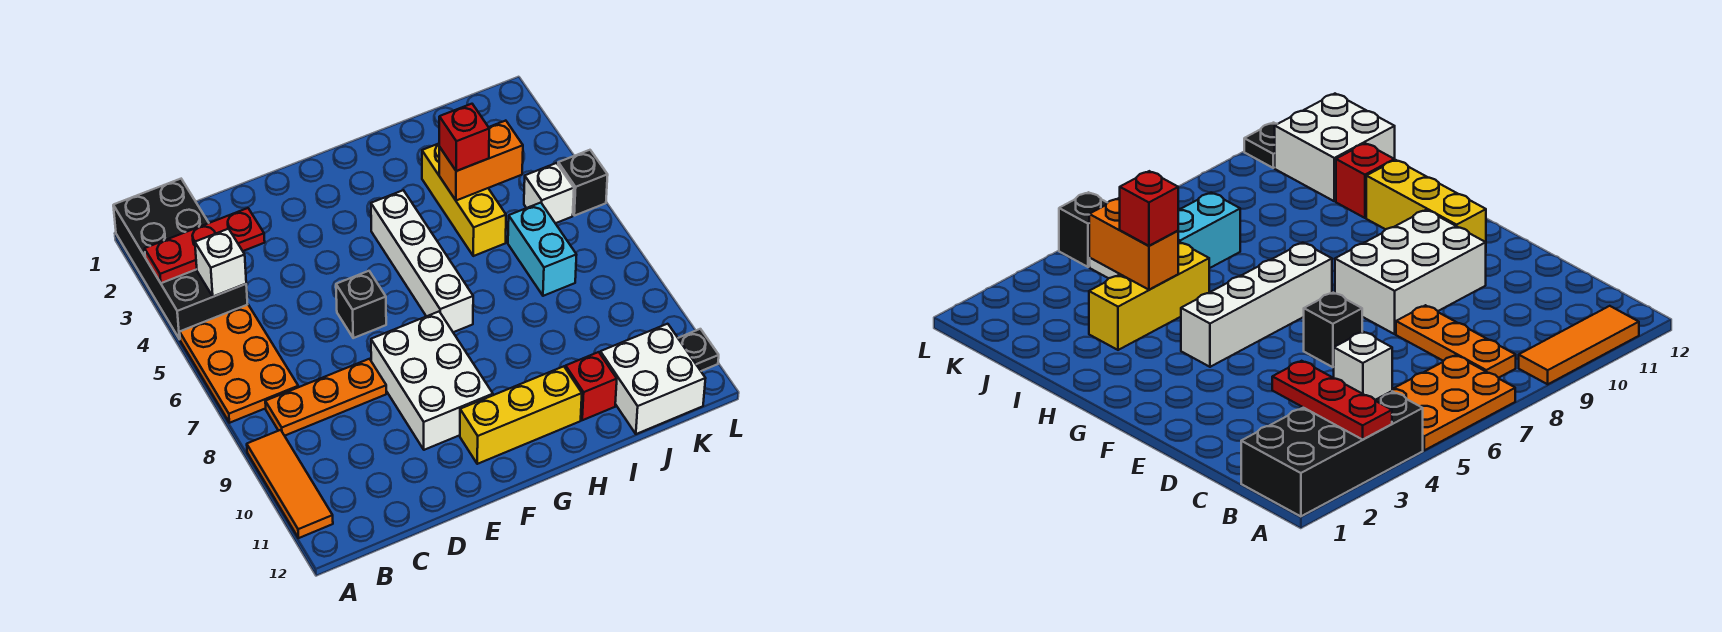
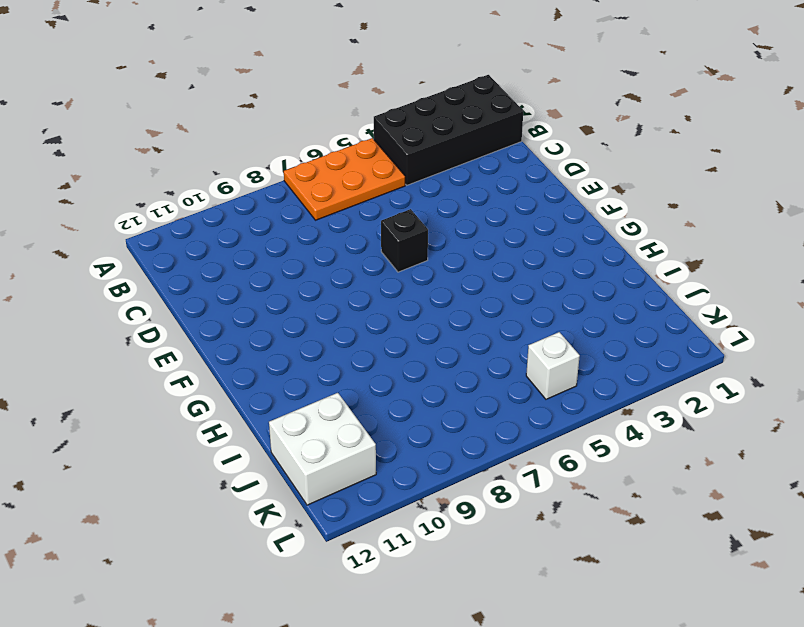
none -> orange 1x3 tile [247,430,333,538]
none -> orange 1x3 plate [265,359,386,436]
none -> white 2x3 brick [371,312,493,450]

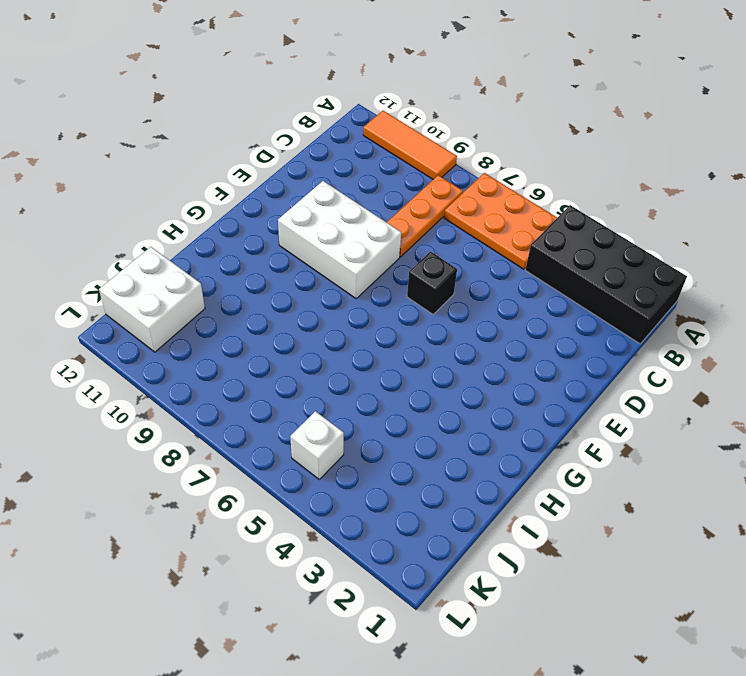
none -> yellow 1x3 brick [460,366,582,464]
none -> white 1x4 brick [371,190,473,332]
none -> yellow 1x3 brick [422,144,506,256]

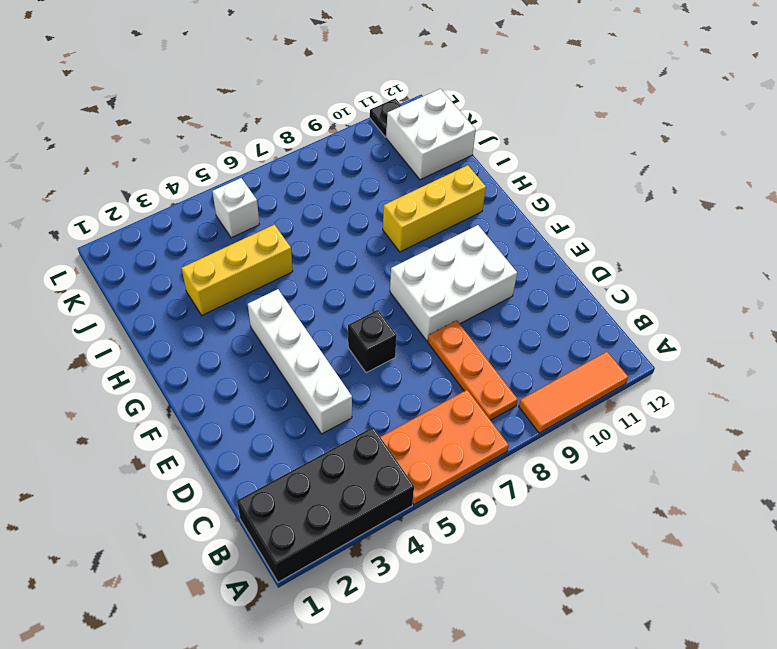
white 1x4 brick [248,289,352,434] -> white 1x4 brick turned to [371,190,473,332]
yellow 1x3 brick [383,165,486,252] -> yellow 1x3 brick turned to [460,366,582,464]
none -> red 1x1 brick [566,352,617,420]
none -> cyan 1x2 brick [508,203,576,296]
none -> black 1x1 brick [558,150,608,216]

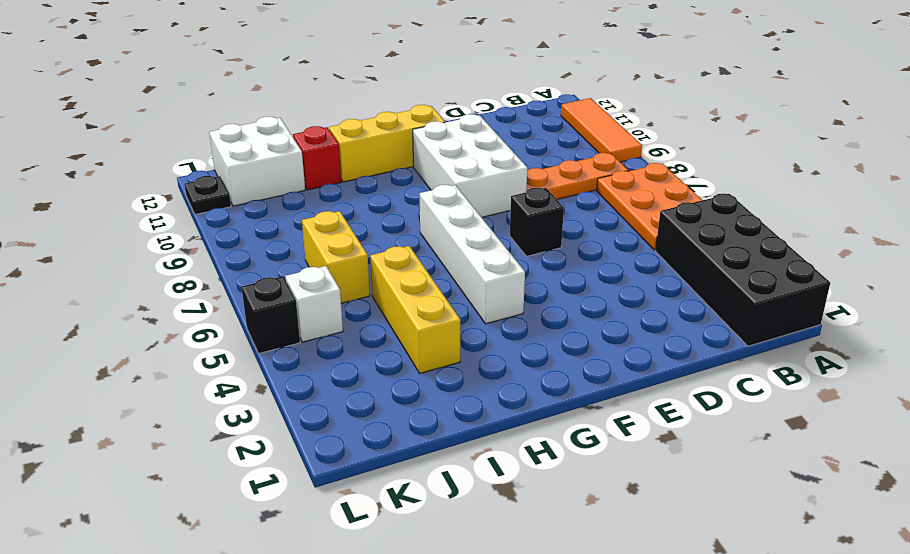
yellow 1x2 brick [302,211,370,303] -> cyan 1x2 brick [508,203,576,296]
none -> red 1x3 plate [145,208,265,283]
none -> white 1x1 brick [195,229,246,297]
none -> orange 1x2 brick [439,121,523,201]

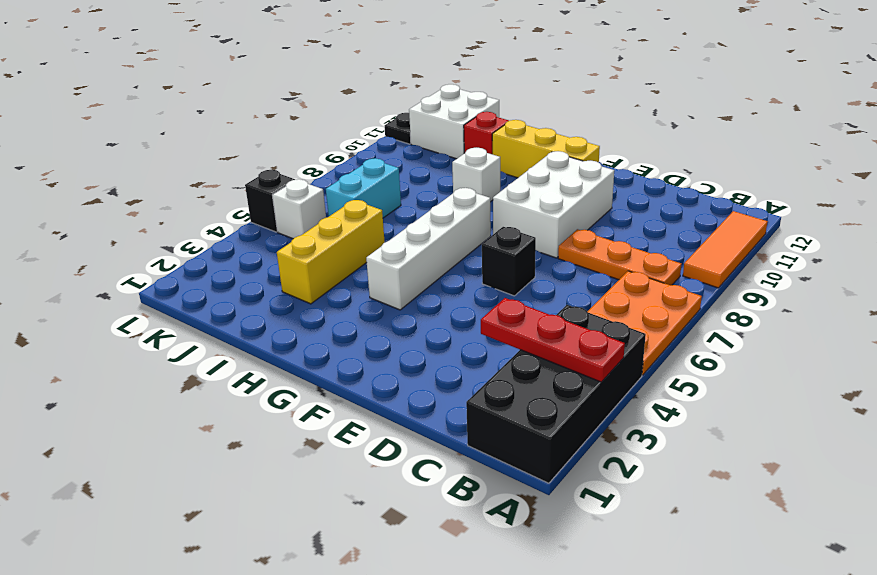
white 1x1 brick [452,148,500,202] -> white 1x1 brick moved to [195,229,246,297]
none -> orange 1x2 brick [439,121,523,201]
none -> red 1x1 brick [439,104,489,171]

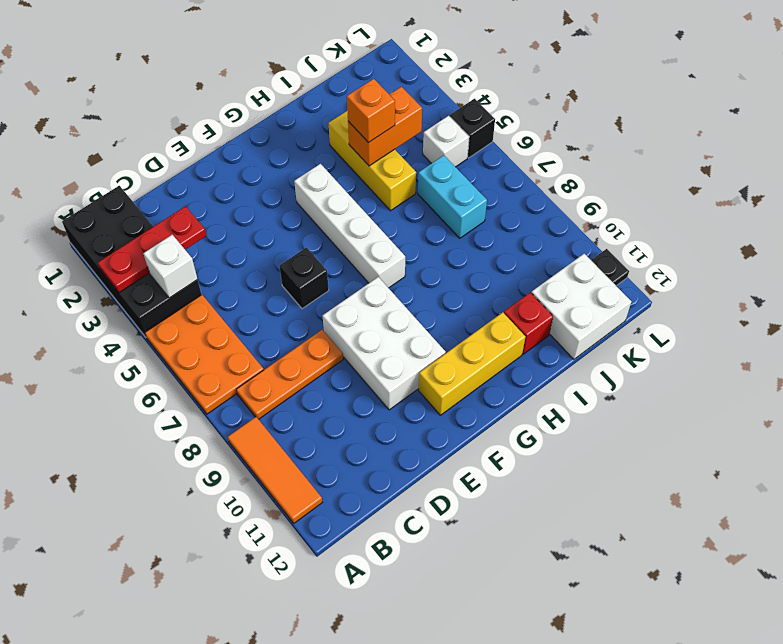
orange 1x1 brick [347,79,395,143] -> red 1x1 brick [439,104,489,171]

